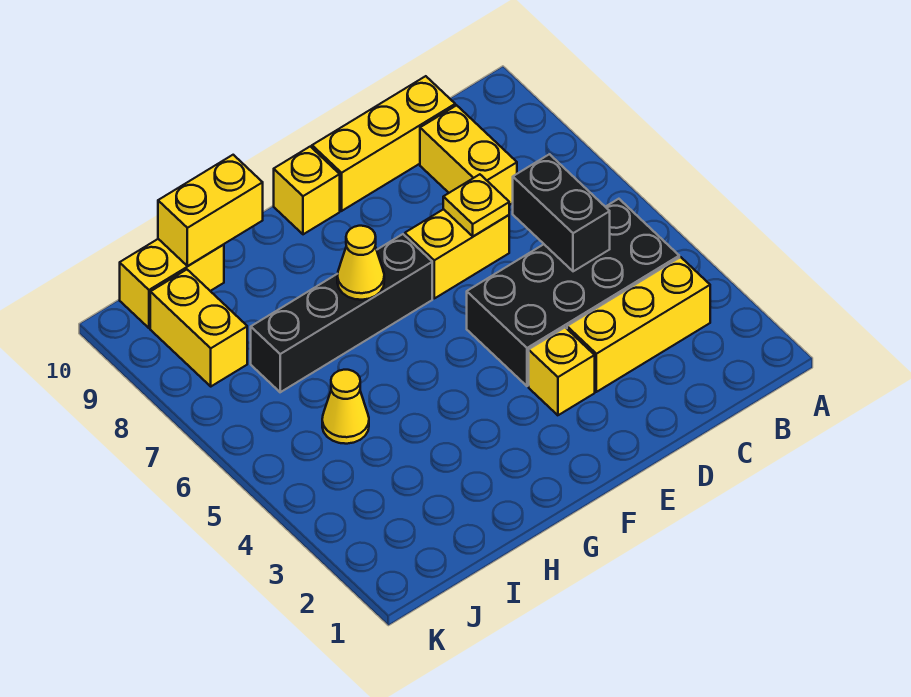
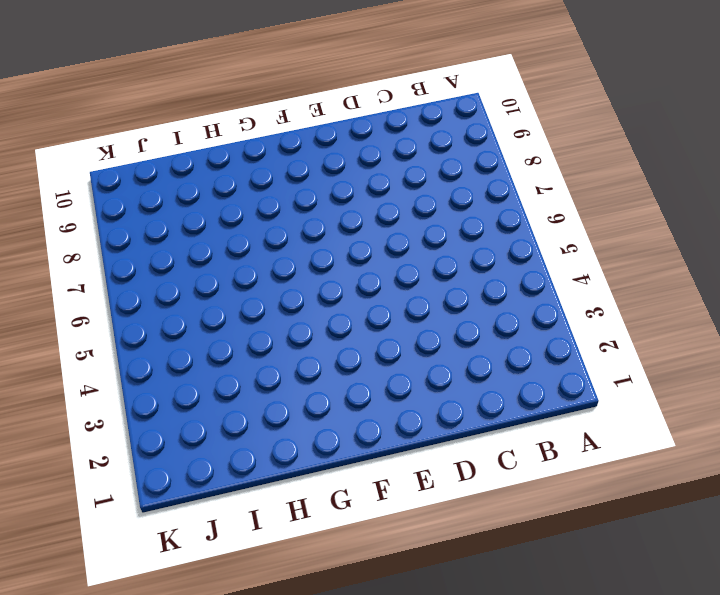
none -> yellow 1x3 brick [567,257,710,392]
none -> black 2x4 brick [467,199,679,386]
none -> yellow 1x2 brick [420,105,517,205]

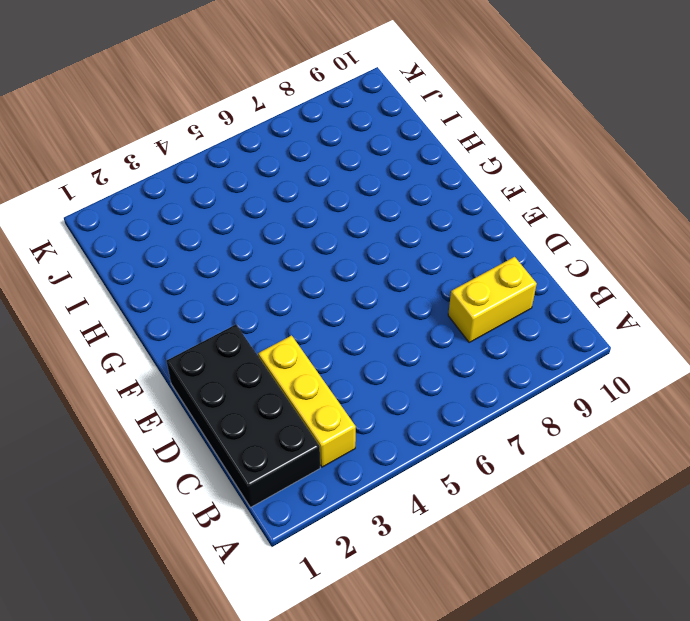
black 2x4 brick [166,325,320,507] -> black 2x4 brick moved to [467,199,679,386]
none -> yellow 1x3 brick [312,76,455,211]
none -> yellow 1x2 brick [405,209,509,298]
none -> yellow 1x1 brick [529,328,595,415]

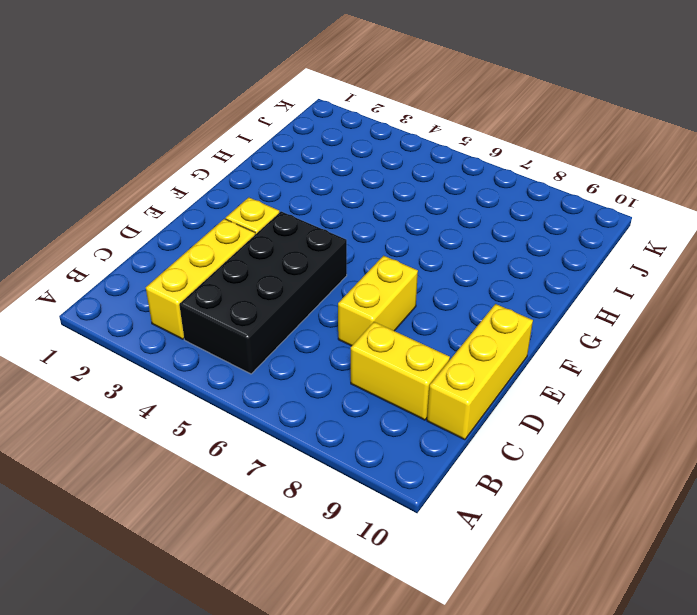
none -> black 1x4 brick [251,234,432,392]
none -> yellow 1x1 brick [274,147,340,234]
none -> yellow 1x1 cone [322,370,369,444]

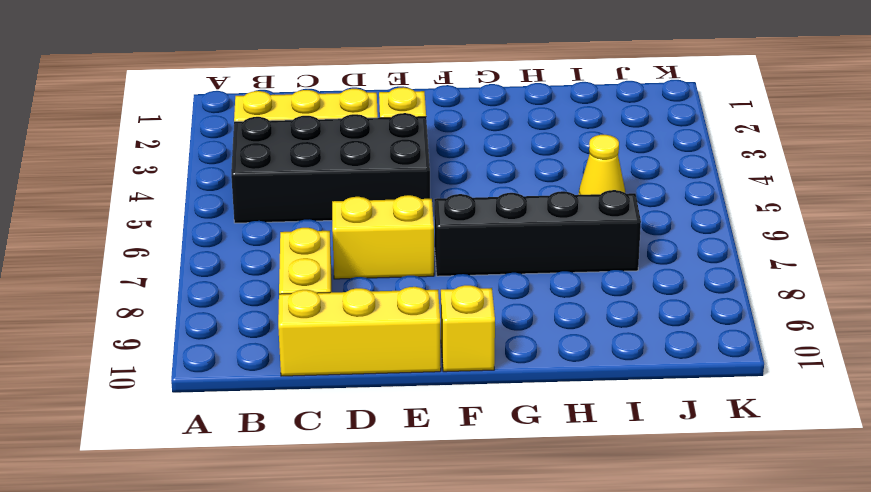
none -> yellow 1x2 brick [120,239,224,328]
none -> yellow 1x2 brick [150,270,247,386]
none -> black 1x2 brick [513,154,610,271]

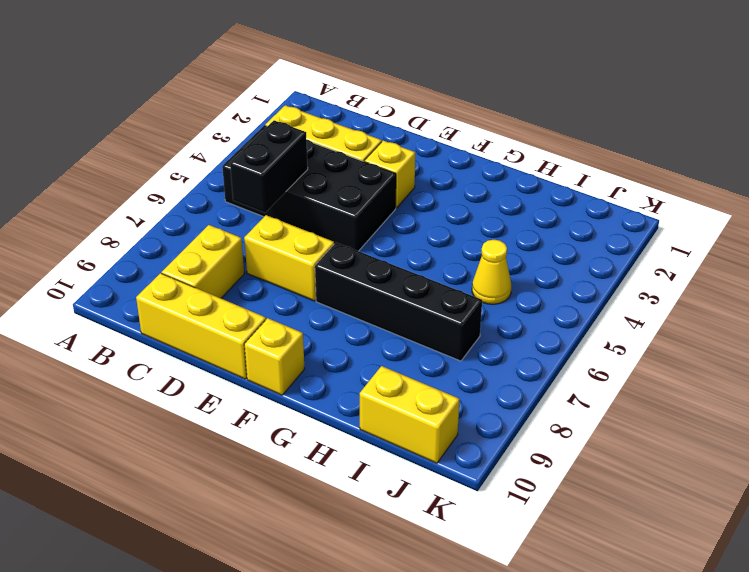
none -> yellow 1x2 brick [150,270,247,386]
none -> yellow 1x1 plate [443,174,509,236]
none -> yellow 1x1 cone [337,226,384,300]

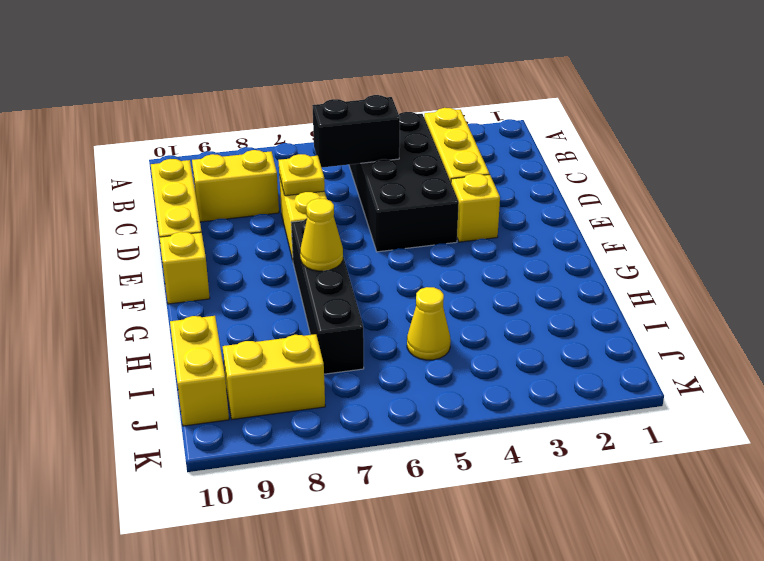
none -> yellow 1x2 brick [158,155,263,266]

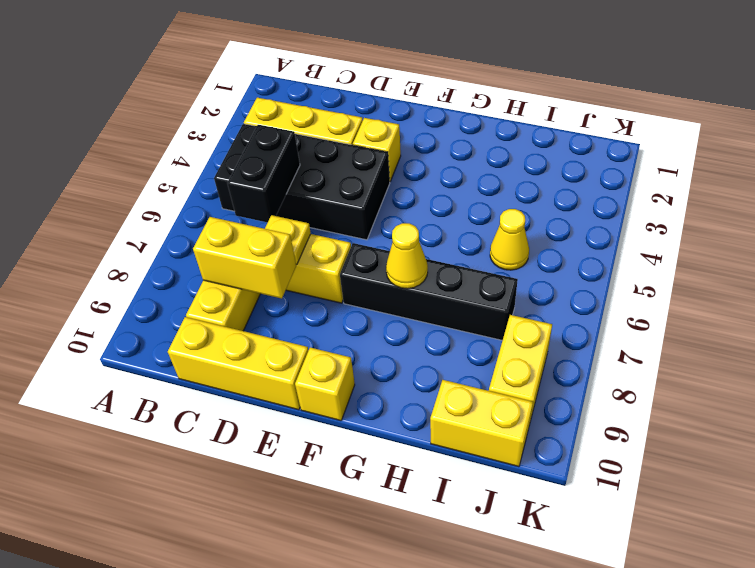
yellow 1x2 brick [193,217,296,299] -> yellow 1x2 brick moved to [158,155,263,266]

